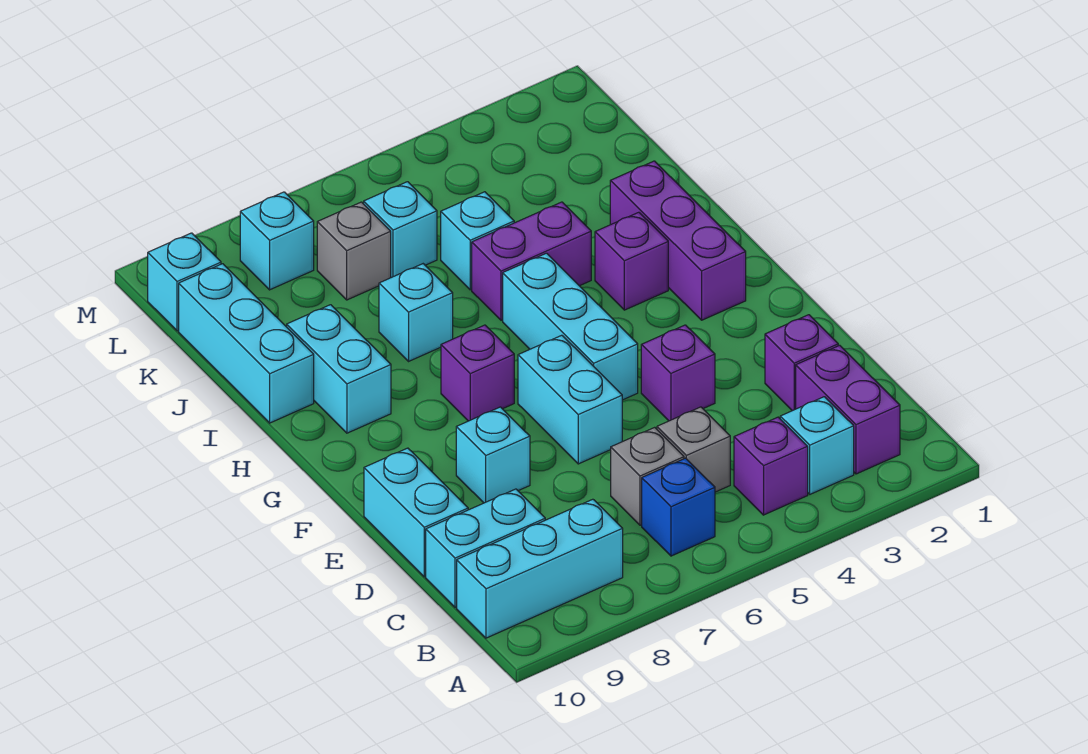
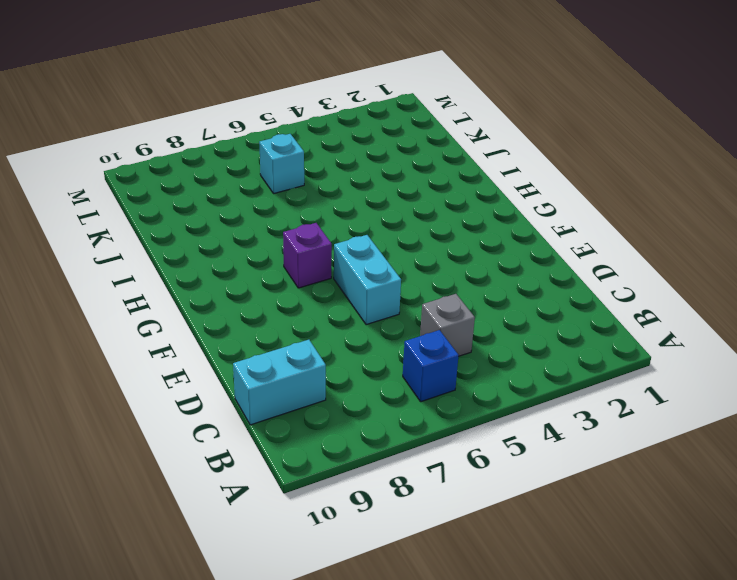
none -> purple 1x2 brick [796,345,900,474]
none -> cyan 1x1 brick [780,397,854,494]
none -> purple 1x1 brick [734,417,808,515]

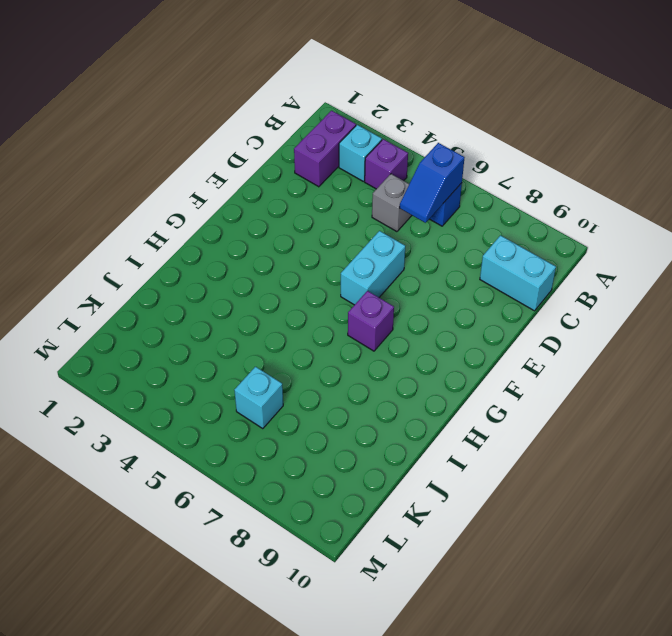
blue 1x2 slope [400,143,465,223] -> none
none -> cyan 1x3 brick [457,499,623,638]
none -> grey 1x1 brick [611,427,684,525]
none -> purple 1x1 brick [765,315,838,411]

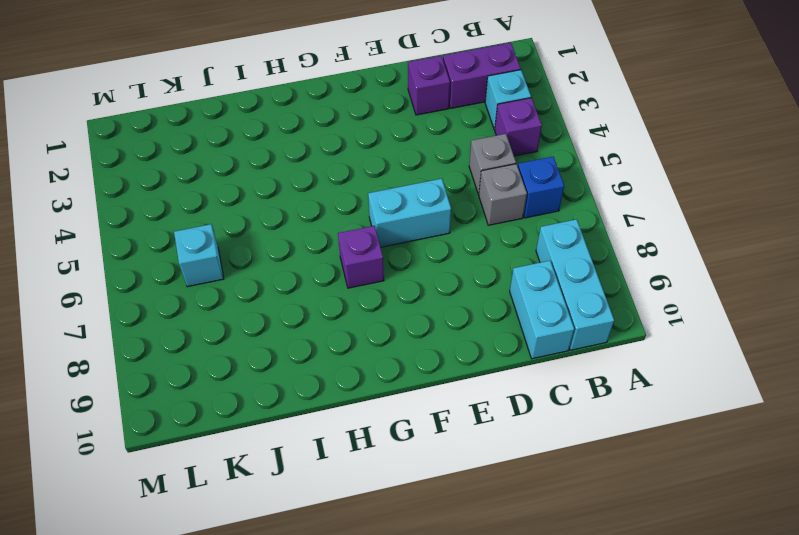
none -> cyan 1x2 brick [364,448,468,577]
none -> purple 1x1 brick [641,325,715,421]
none -> cyan 1x1 brick [456,407,530,503]

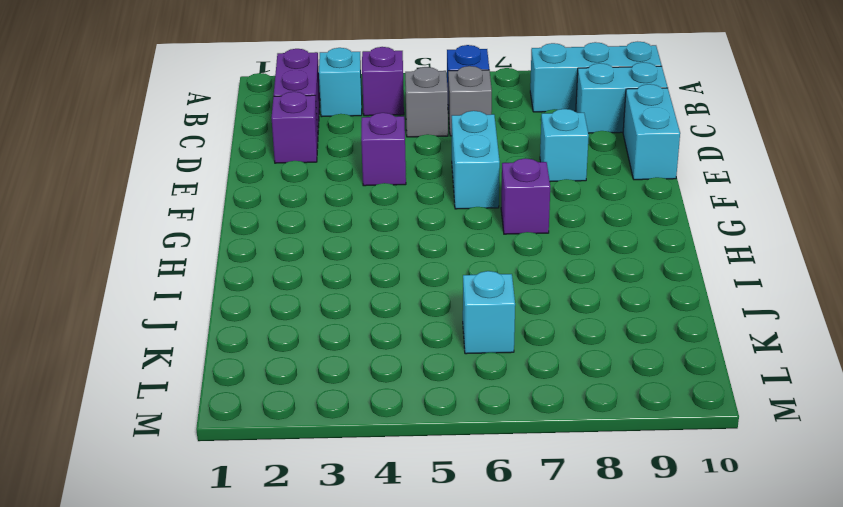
none -> cyan 1x3 brick [503,253,638,400]
none -> purple 1x3 brick [610,161,746,320]
none -> purple 1x1 brick [595,212,668,310]

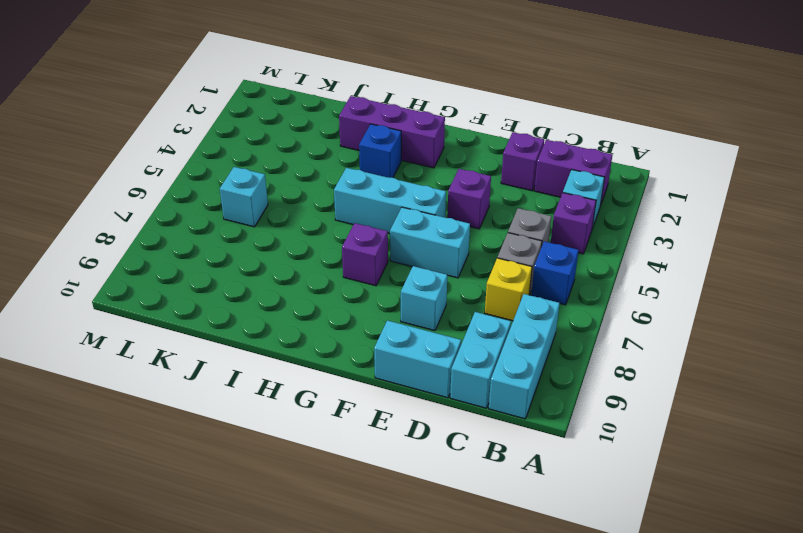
yellow 1x1 brick [485,258,532,321] -> none
blue 1x1 brick [359,124,401,178] -> purple 1x1 brick [595,212,668,310]
none -> cyan 1x2 brick [287,305,391,433]
none -> purple 1x2 brick [472,202,591,320]
none -> cyan 1x1 brick [379,264,453,361]

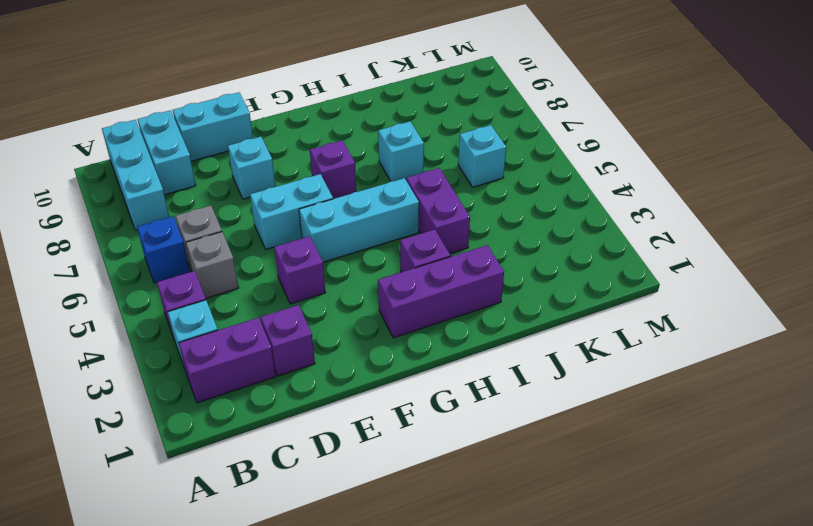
none -> cyan 1x2 brick [287,305,391,433]
none -> cyan 1x3 brick [179,264,314,423]
none -> cyan 1x1 brick [441,192,514,290]

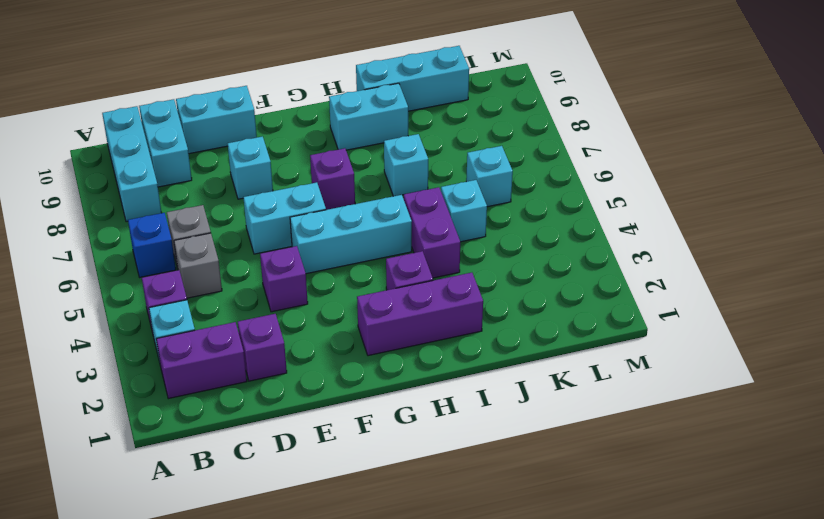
none -> grey 1x1 brick [317,202,391,300]
none -> cyan 1x1 brick [240,192,314,290]
none -> cyan 1x1 brick [148,233,221,331]

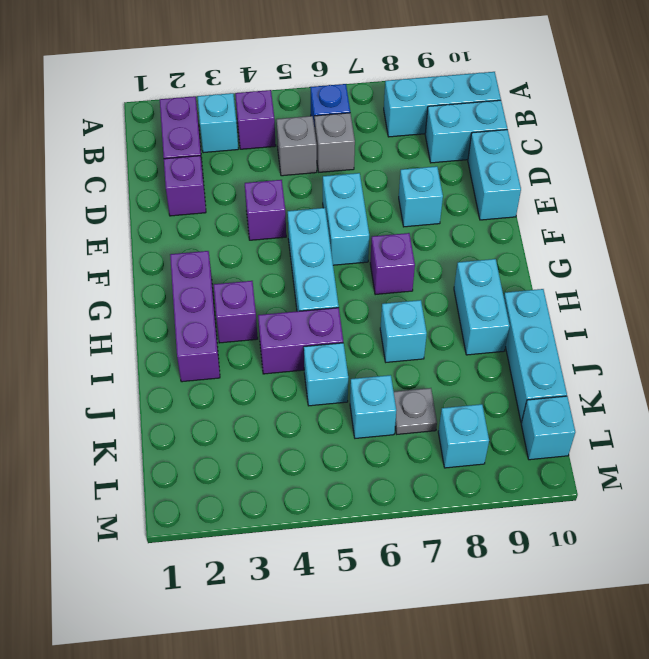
grey 1x1 plate [394,388,437,434] -> grey 1x1 brick [317,202,391,300]

